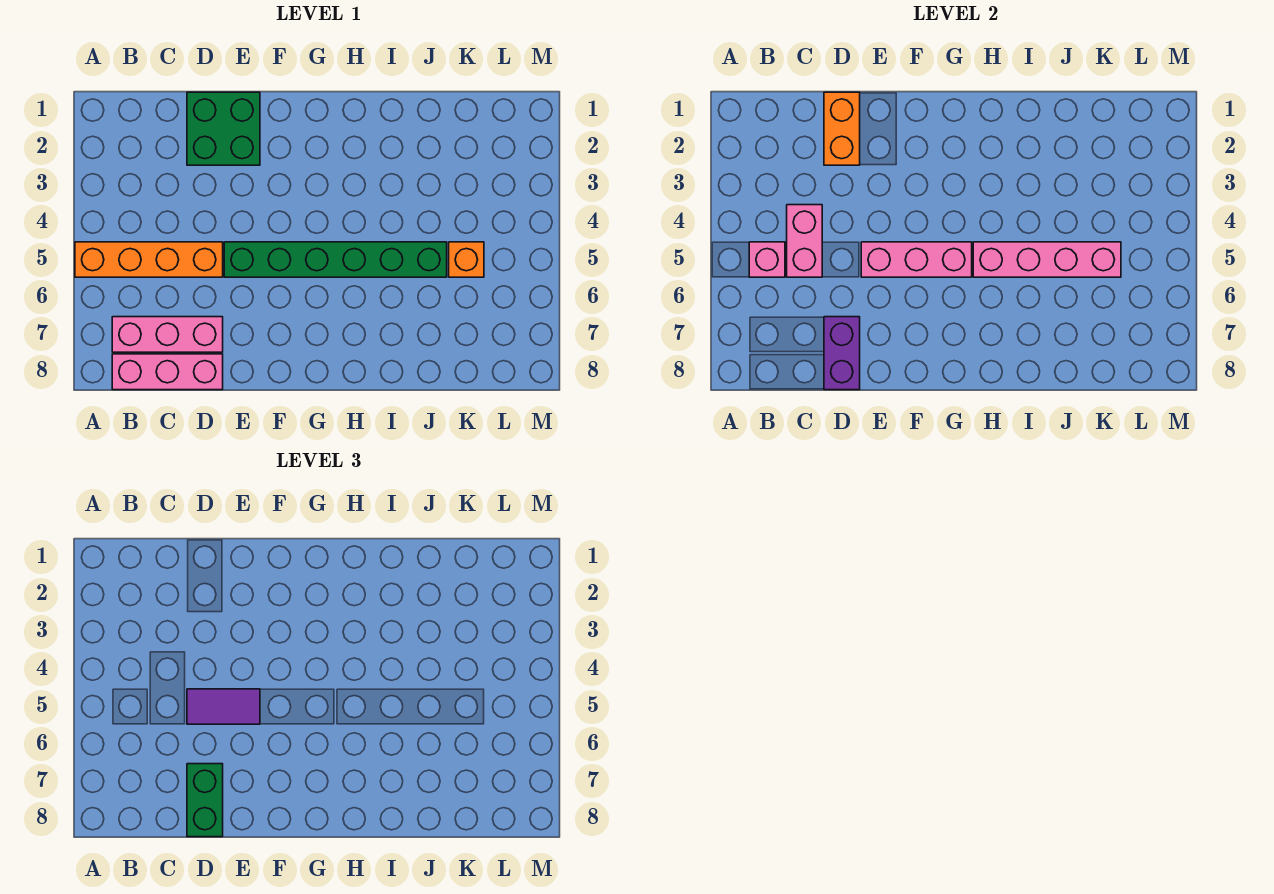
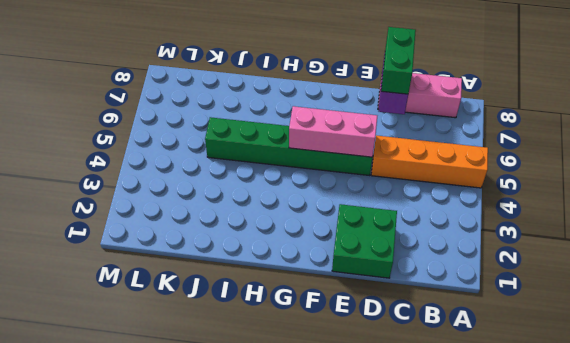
none -> pink 1x3 brick [112,317,223,352]
none -> orange 1x1 brick [449,242,484,277]
none -> pink 1x1 brick [749,242,785,277]

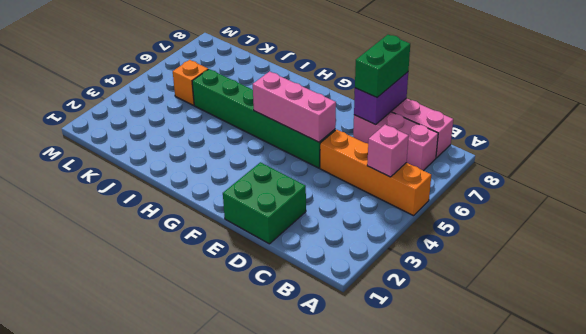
none -> pink 1x2 brick [787,205,822,277]
none -> orange 1x2 brick [824,92,860,165]
none -> pink 1x4 brick [973,242,1121,277]

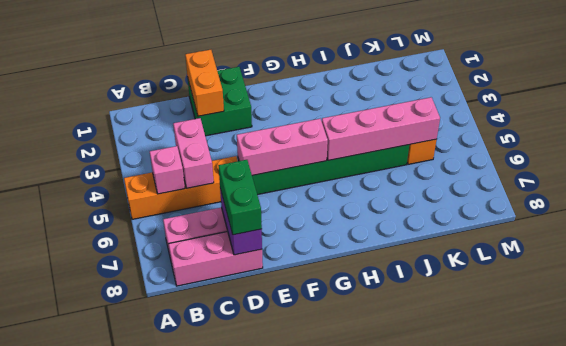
none -> purple 1x2 tile [187,689,260,724]

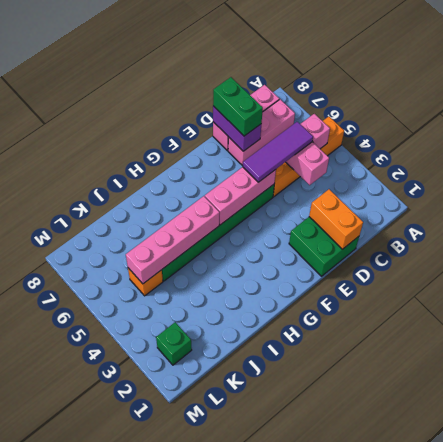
purple 1x3 tile [243,122,313,182] -> purple 1x2 tile [187,689,260,724]
green 1x1 brick [156,322,192,365] -> none

